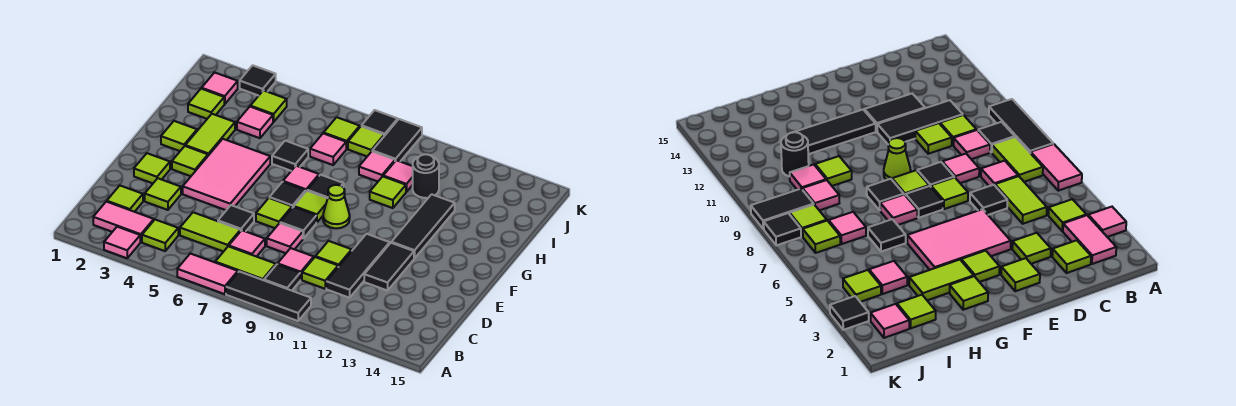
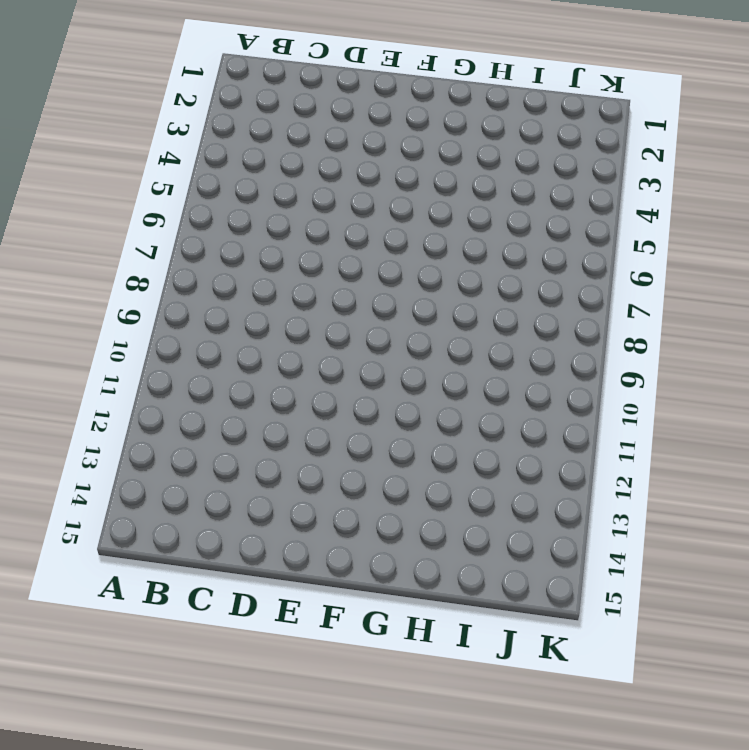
none -> pink 1x1 tile [104,227,140,258]
none -> pink 1x2 tile [177,254,238,294]
none -> black 1x3 tile [226,271,311,321]
none -> pink 1x2 tile [93,201,154,242]

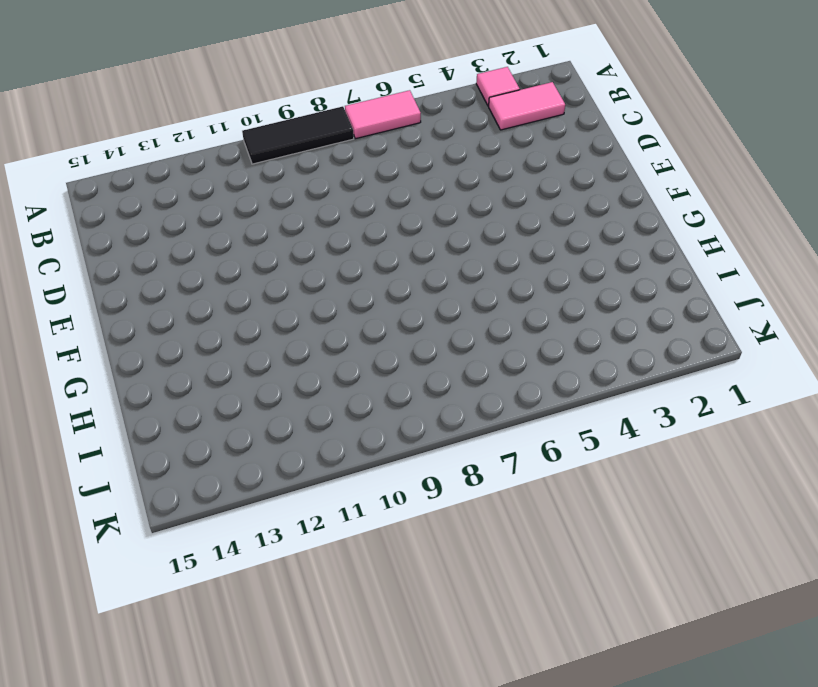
none -> lime 1x1 tile [142,220,178,251]
none -> lime 1x2 tile [215,246,276,280]
none -> black 1x1 tile [264,264,300,291]
none -> lime 1x1 tile [107,186,143,212]

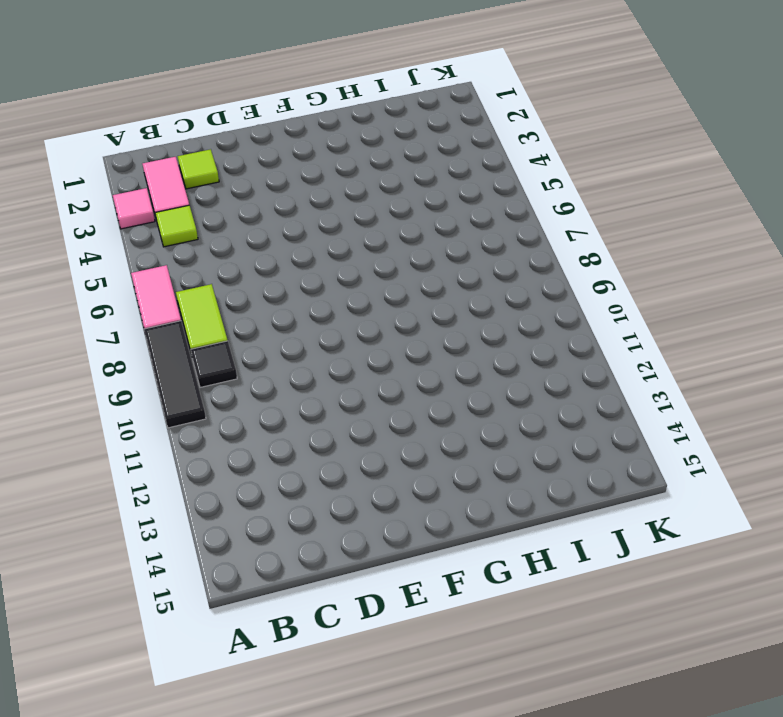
none -> lime 1x2 tile [180,212,241,252]
none -> pink 1x1 tile [229,230,265,257]
none -> pink 1x1 tile [278,248,314,280]
none -> lime 1x1 tile [302,257,338,289]

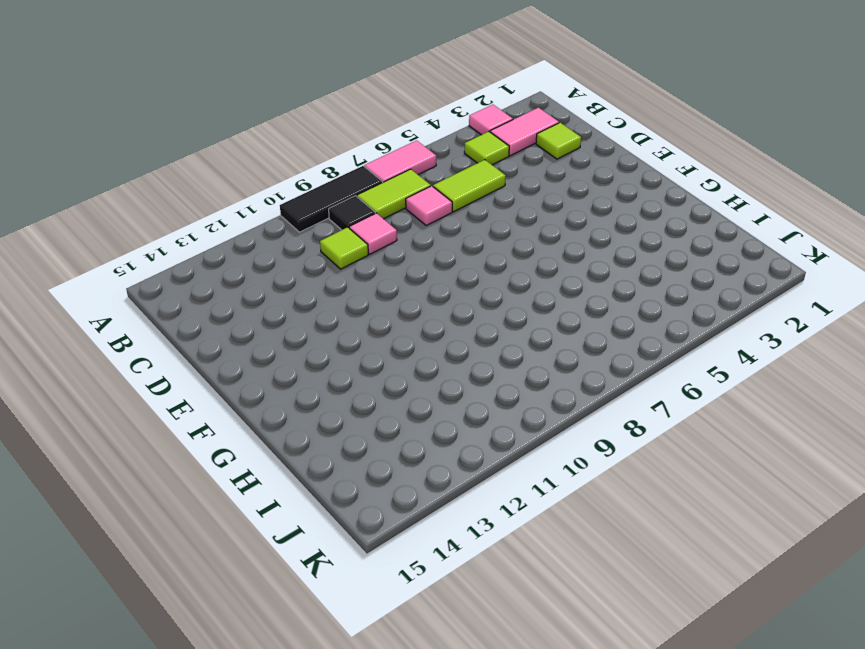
none -> black 1x3 tile [326,234,390,298]
none -> lime 1x1 tile [145,178,181,210]
none -> black 1x1 tile [218,205,254,231]
none -> pink 1x1 tile [267,223,303,253]

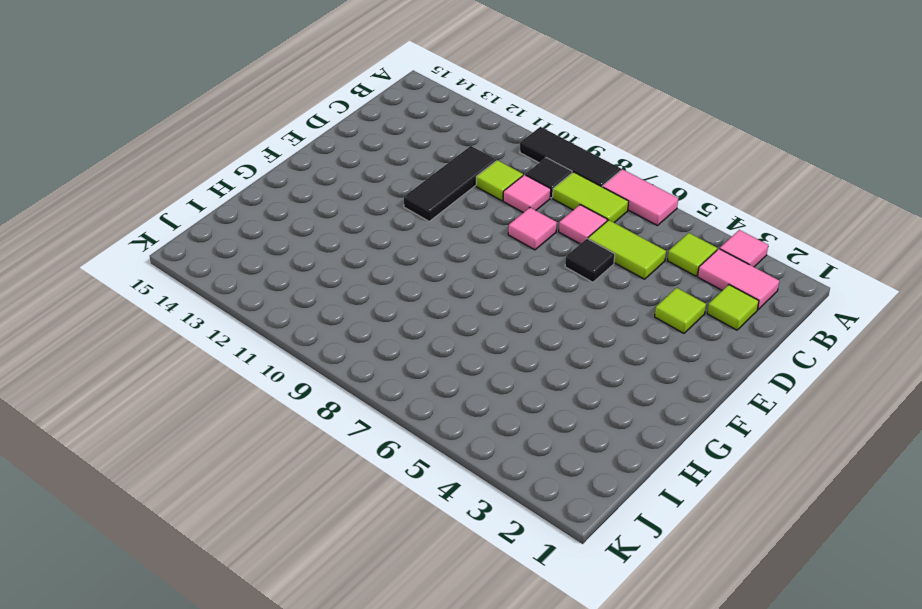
none -> lime 1x1 tile [316,241,352,267]
none -> black 1x2 tile [364,243,414,291]
none -> lime 1x1 tile [134,153,170,183]
none -> pink 2x3 tile [183,139,270,210]

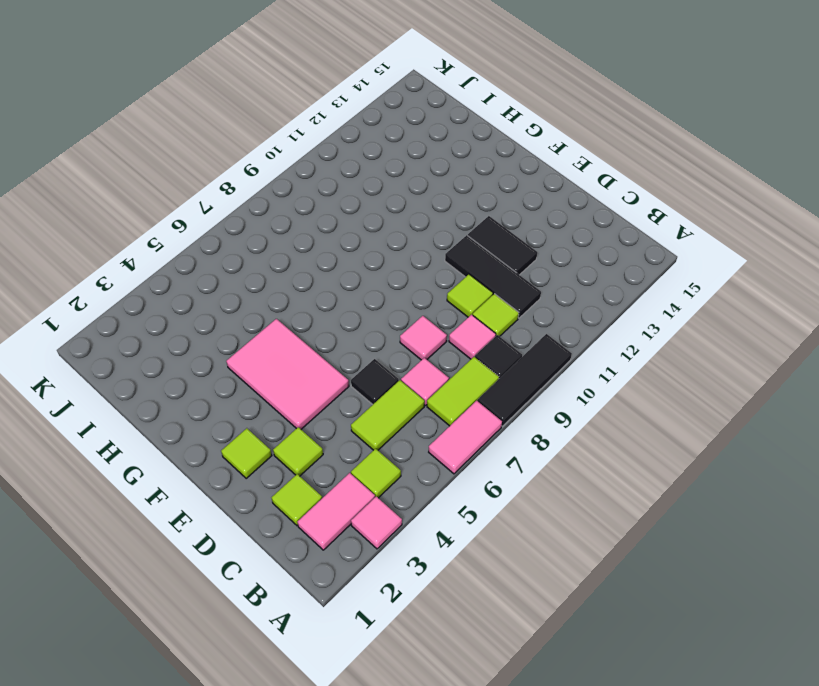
none -> lime 1x1 tile [256,198,292,228]
none -> black 1x1 tile [280,207,316,239]
none -> lime 1x1 tile [172,146,208,176]
none -> black 1x1 tile [269,182,306,208]

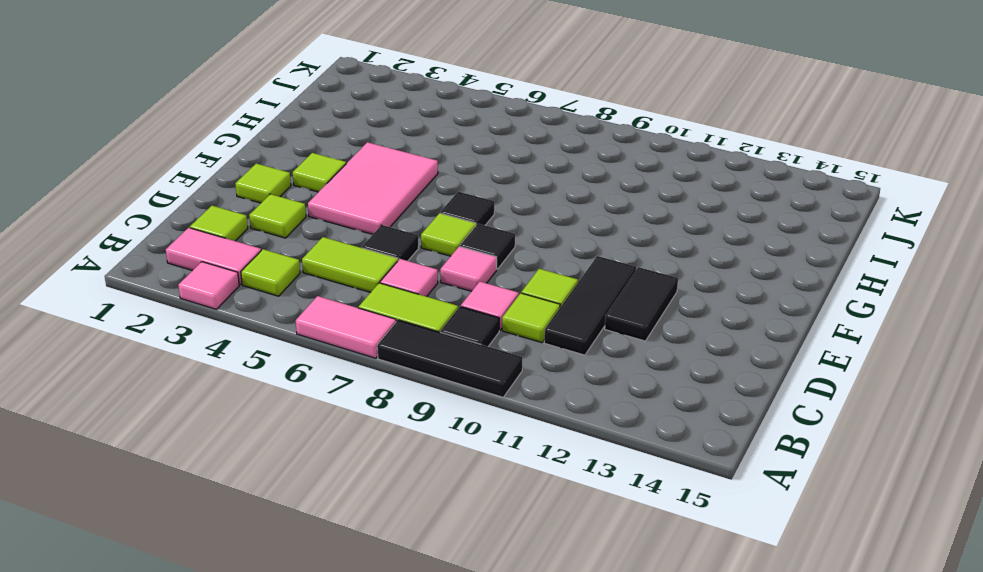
none -> lime 1x1 tile [294,191,328,222]
none -> lime 1x1 cone [323,185,350,228]
none -> black 1x3 tile [391,194,455,258]
none -> lime 1x1 tile [161,121,197,151]

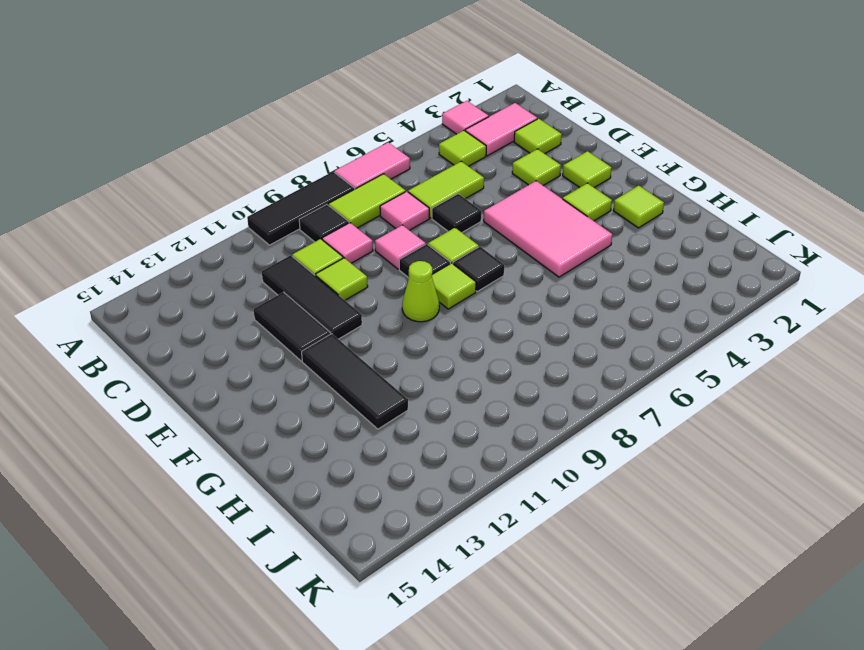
none -> lime 1x2 tile [185,114,235,156]
none -> pink 1x1 tile [283,166,319,191]
none -> black 1x1 tile [307,175,344,198]
none -> black 1x1 tile [272,141,308,171]

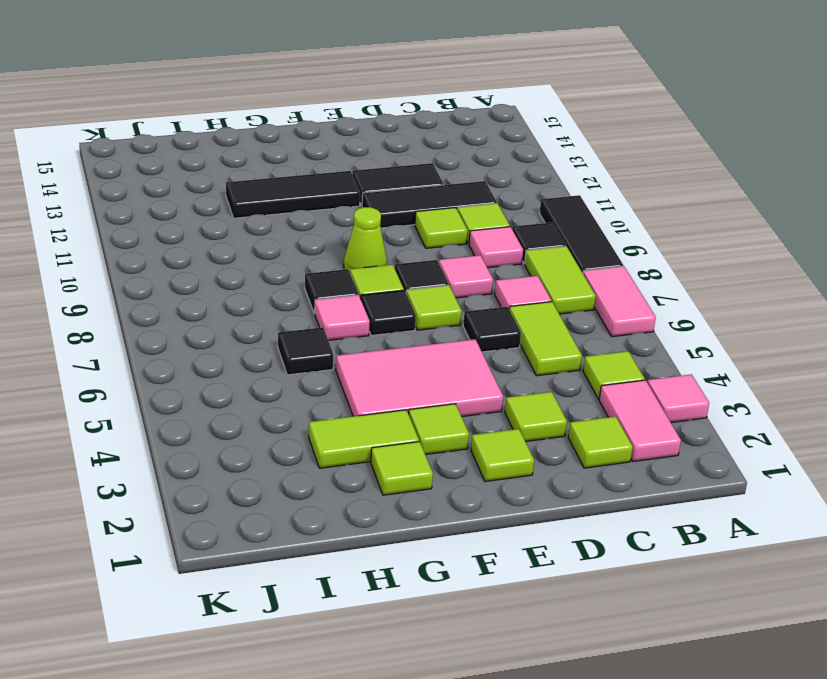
none -> lime 1x1 tile [370,177,406,208]
none -> lime 1x1 tile [188,89,224,119]
none -> pink 1x1 tile [237,107,273,138]
none -> pink 1x1 tile [310,133,346,165]

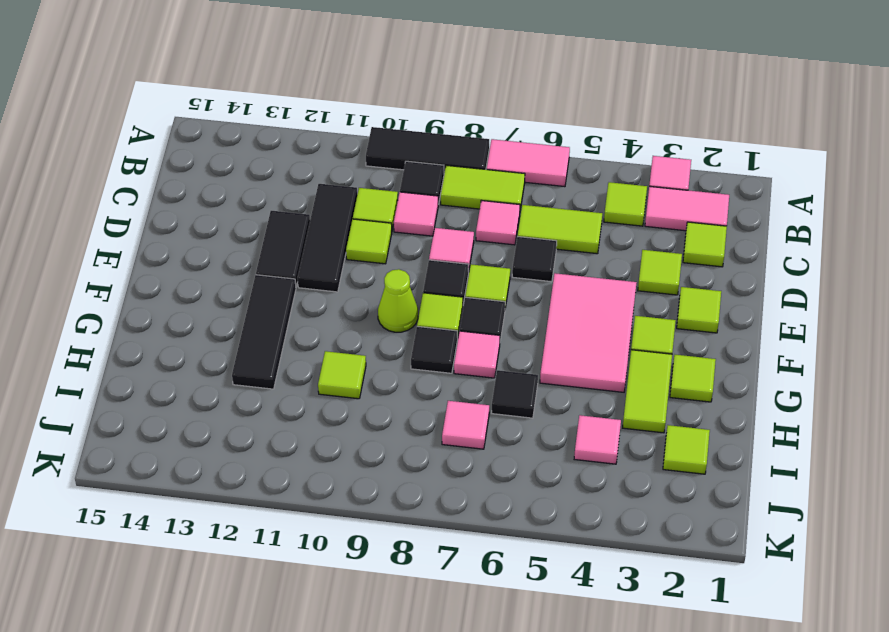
none -> pink 1x1 tile [359,151,395,181]
none -> pink 1x1 tile [383,160,413,192]
none -> black 1x1 round brick [413,154,439,198]
none -> pink 1x1 tile [202,72,238,104]

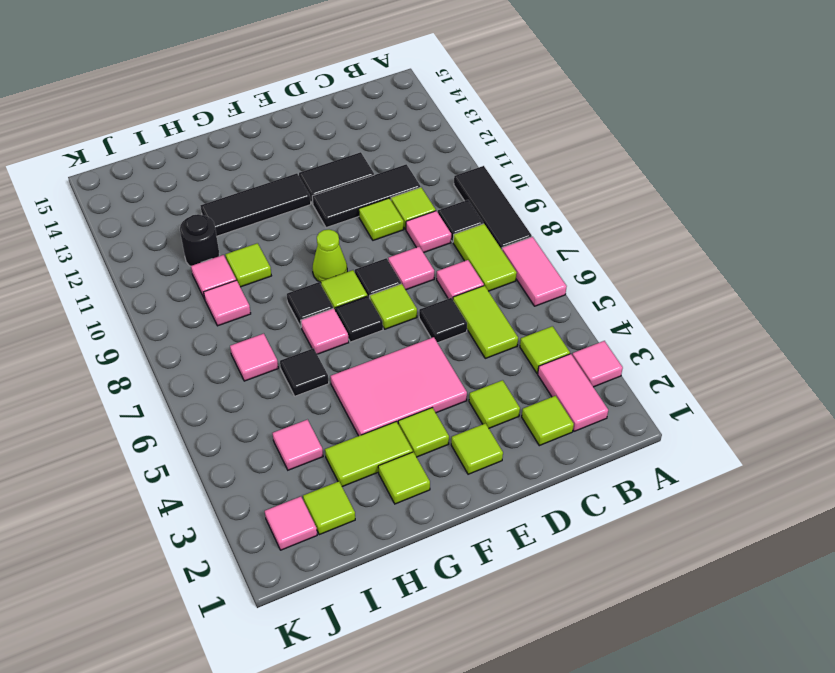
none -> lime 1x1 tile [250,90,287,122]
none -> lime 1x1 tile [324,117,360,149]
none -> lime 1x1 tile [348,126,384,156]
none -> black 1x2 tile [373,119,422,161]

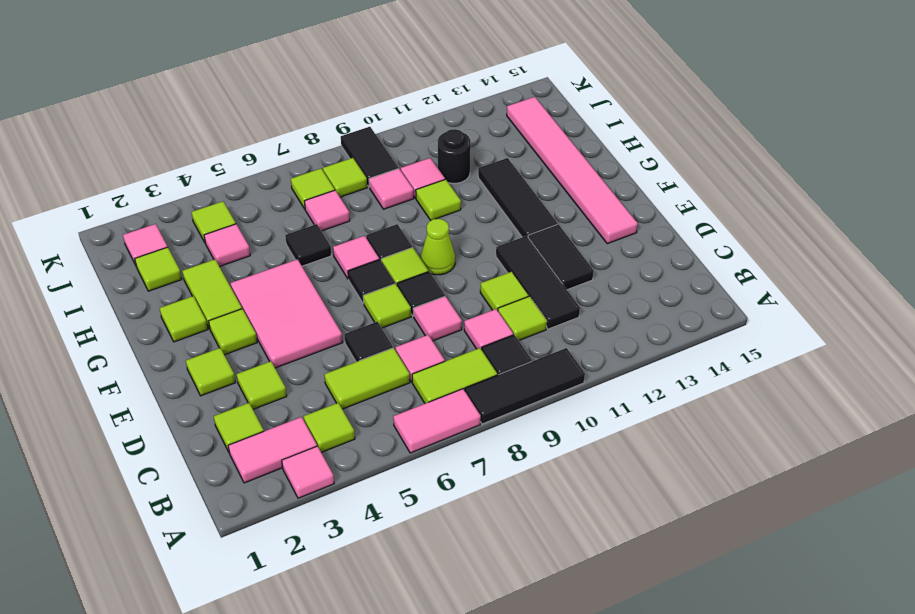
pink 1x6 tile [507,97,638,244] -> none
none -> black 1x1 tile [240,65,276,96]
none -> black 1x1 tile [362,110,398,136]

